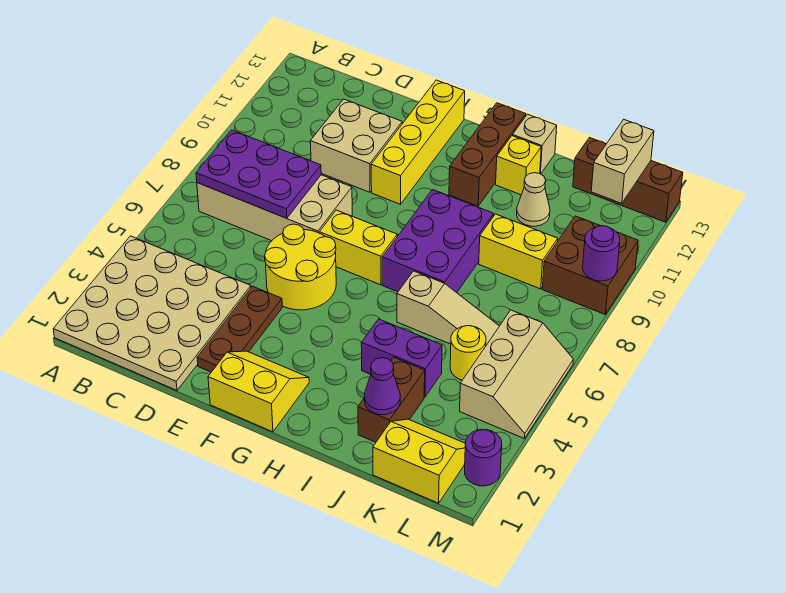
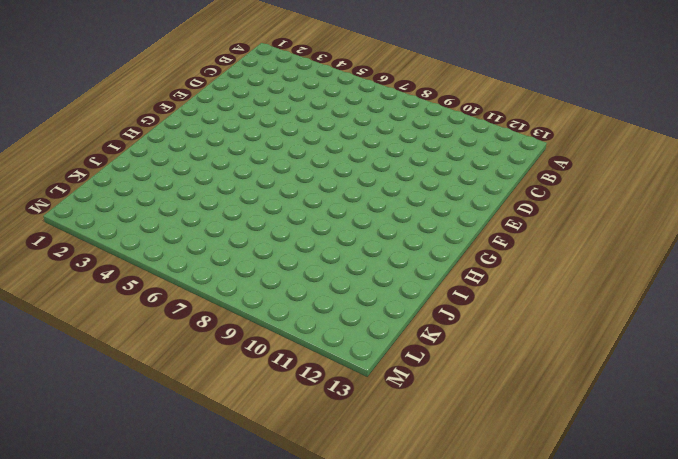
none -> tan 4x4 plate [53,236,251,390]
none -> tan 2x4 brick [197,175,352,241]
none -> tan 2x2 brick [310,99,402,192]

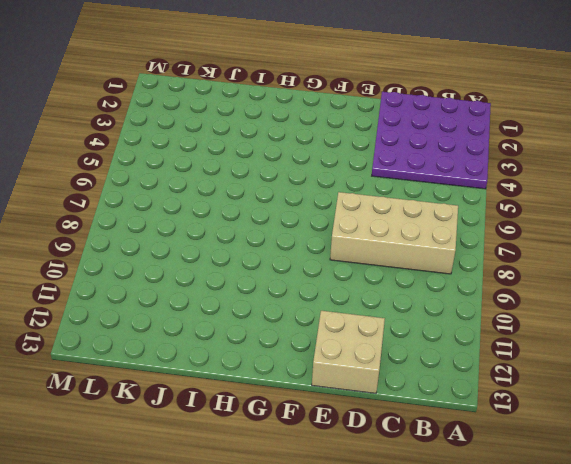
purple 4x4 plate [372,92,491,189] -> tan 4x4 plate [53,236,251,390]
tan 2x2 brick [312,311,385,393] -> tan 2x2 brick moved to [310,99,402,192]
none -> brown 1x3 plate [197,286,282,372]
none -> yellow 2x2 round brick [265,224,336,310]
none -> yellow 2x2 slope [208,351,309,432]

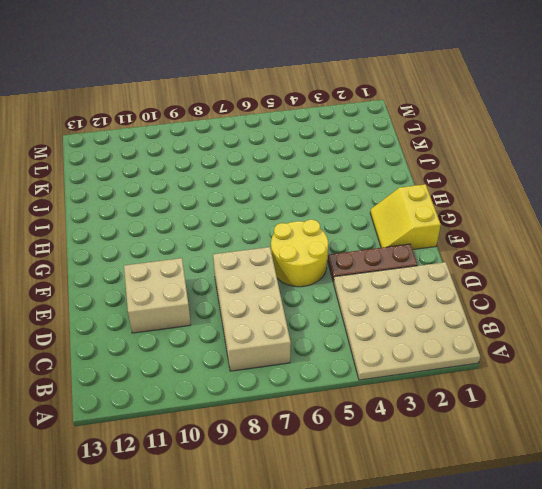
none -> yellow 1x2 brick [319,210,397,285]
none -> yellow 1x4 brick [371,80,465,204]
none -> purple 2x3 brick [382,190,494,293]

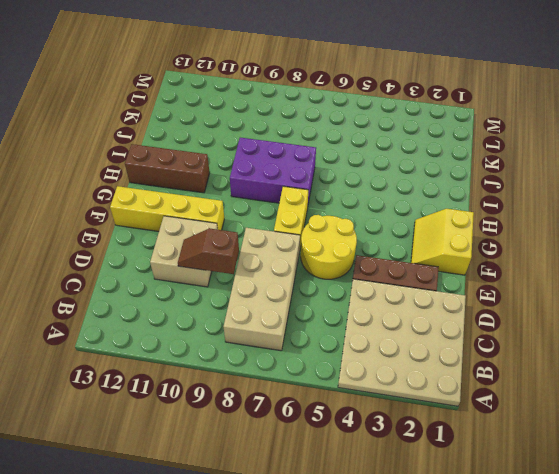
brown 1x2 slope [178,228,239,274] -> none
none -> purple 1x2 brick [361,319,442,397]
none -> tan 1x3 slope [397,271,499,345]
none -> yellow 1x1 brick [496,136,541,195]

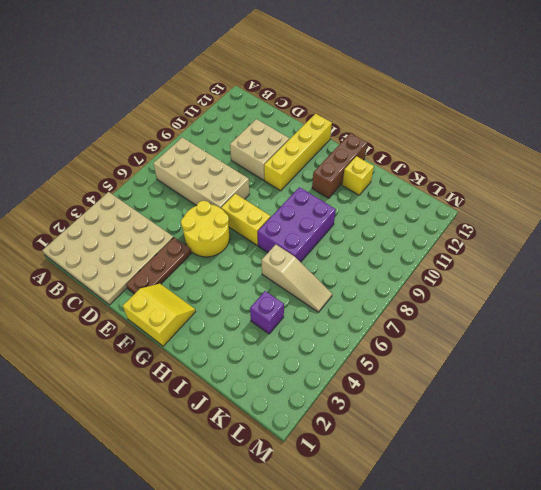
purple 1x1 brick [250,291,284,334] -> purple 1x2 brick [361,319,442,397]
none -> tan 1x1 brick [512,114,557,174]
none -> brown 1x2 brick [358,357,425,442]
none -> yellow 1x2 brick [479,214,558,289]

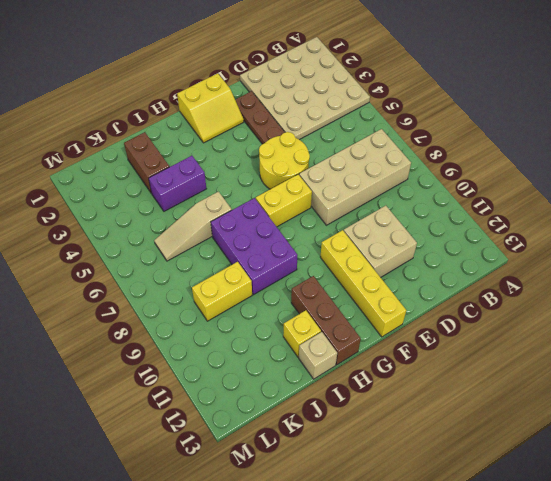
none -> tan 1x1 cone [517,173,550,226]
none -> yellow 2x2 slope [373,419,465,503]
none -> yellow 1x1 round brick [450,326,486,380]

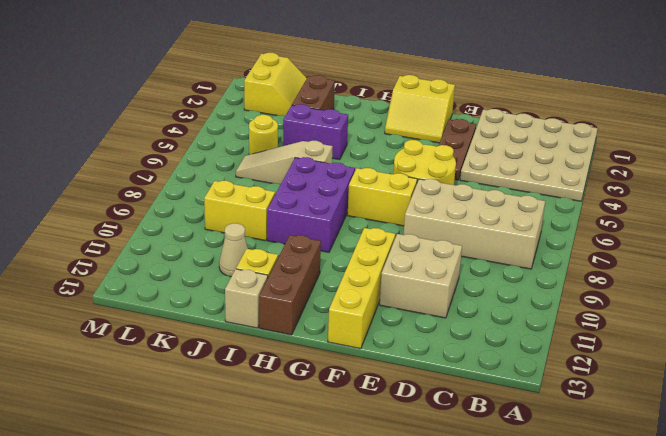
yellow 2x2 slope [244,53,307,116] -> yellow 2x2 slope turned to [373,419,465,503]
none -> brown 1x3 brick [573,138,683,222]
none -> tan 2x3 slope [460,310,573,439]
none -> brown 2x2 brick [542,216,638,314]

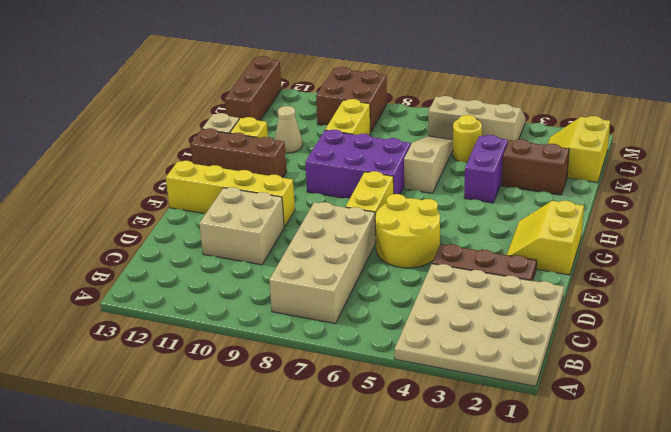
none -> purple 1x1 round brick [465,429,502,486]
none -> purple 2x3 plate [196,130,321,218]
none -> purple 1x1 cone [364,358,400,415]

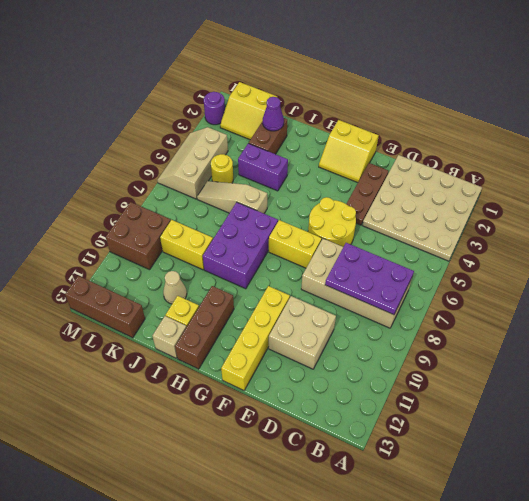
none -> tan 1x2 brick [591,119,654,203]
none -> purple 1x1 round brick [583,226,620,281]

